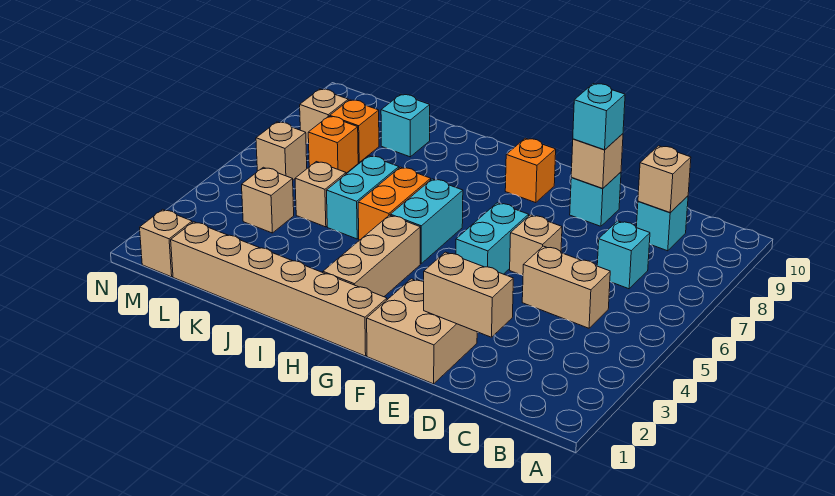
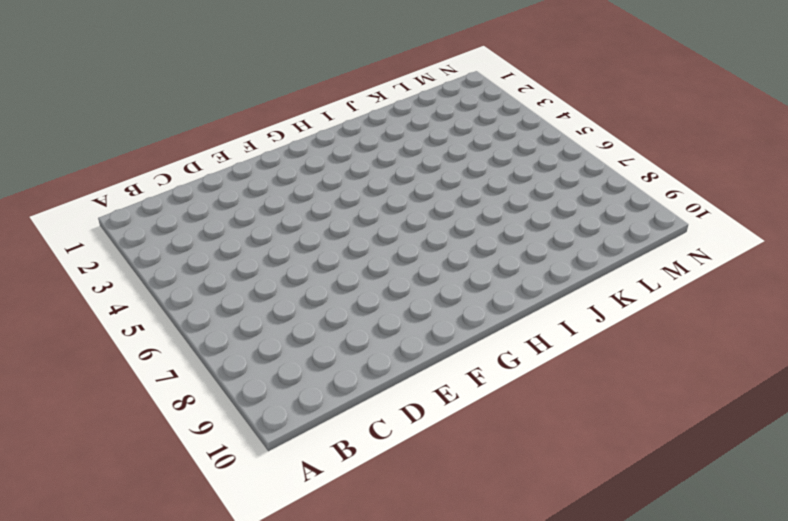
none -> tan 1x2 brick [522,246,610,328]
none -> cyan 1x1 brick [597,221,650,289]
none -> cyan 1x1 brick [636,196,688,251]

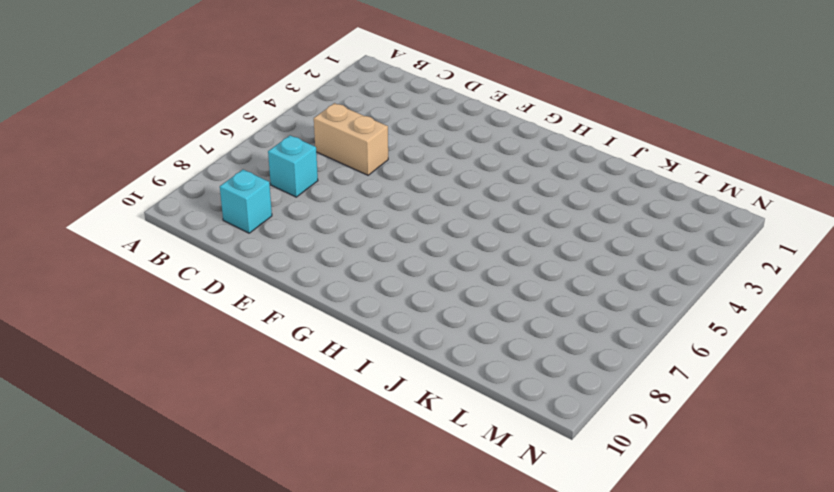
none -> tan 2x2 brick [367,279,477,384]
none -> tan 1x1 brick [510,215,562,276]
none -> cyan 1x1 brick [570,172,621,226]

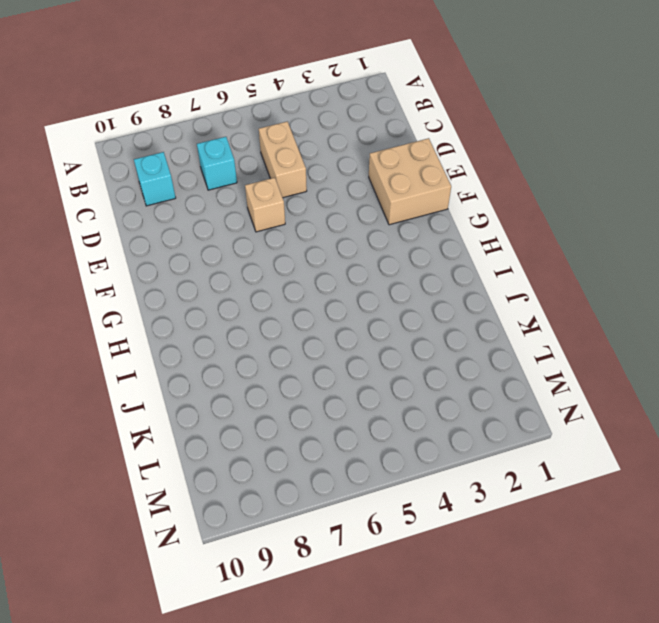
none -> cyan 1x1 brick [570,172,621,226]
none -> cyan 1x2 brick [456,203,529,274]
none -> tan 1x6 brick [171,222,387,356]

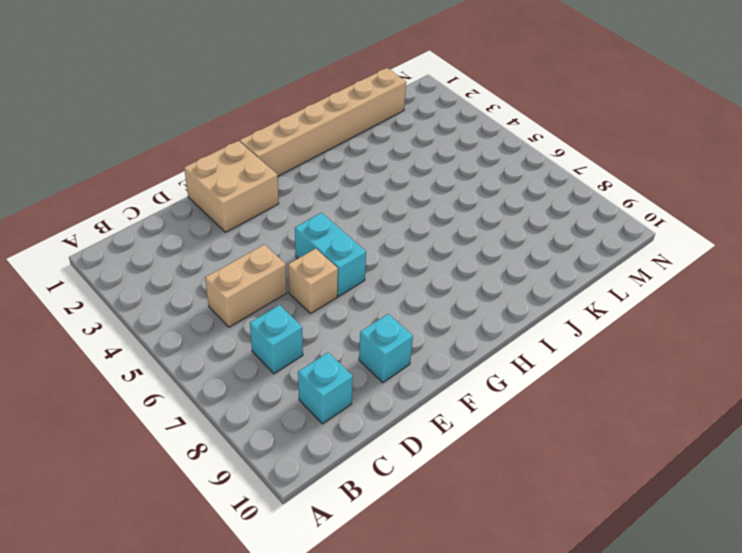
none -> orange 1x1 brick [505,138,556,203]
none -> tan 1x3 brick [323,215,420,297]
none -> cyan 1x2 brick [390,179,463,264]

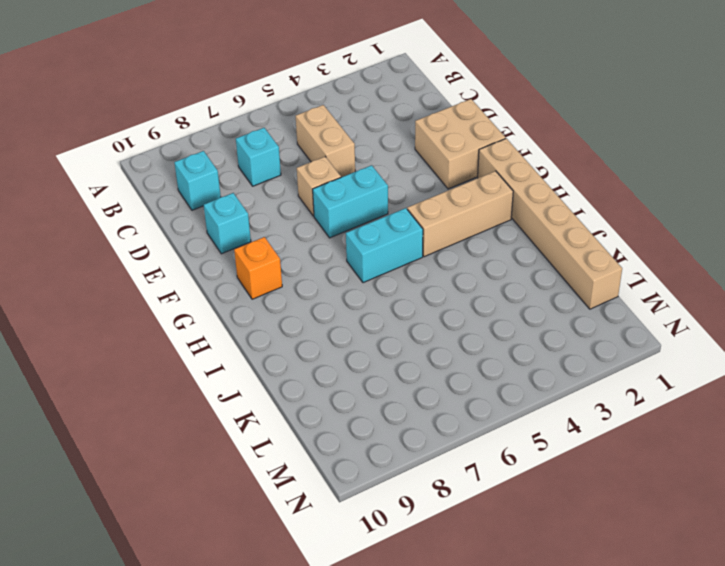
none -> orange 1x2 brick [358,167,431,240]
none -> cyan 1x2 brick [327,156,399,239]
none -> tan 1x1 brick [295,162,346,227]

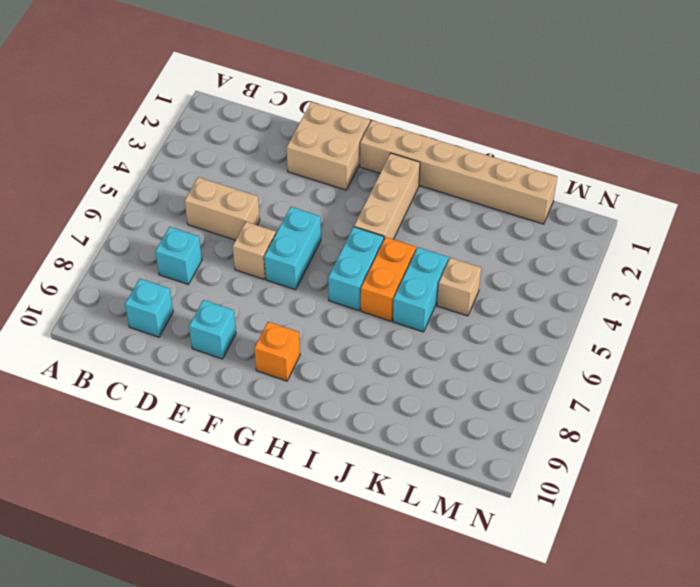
none -> cyan 1x1 brick [381,94,430,157]
none -> tan 1x1 brick [242,167,294,233]
none -> orange 1x1 brick [308,116,358,173]

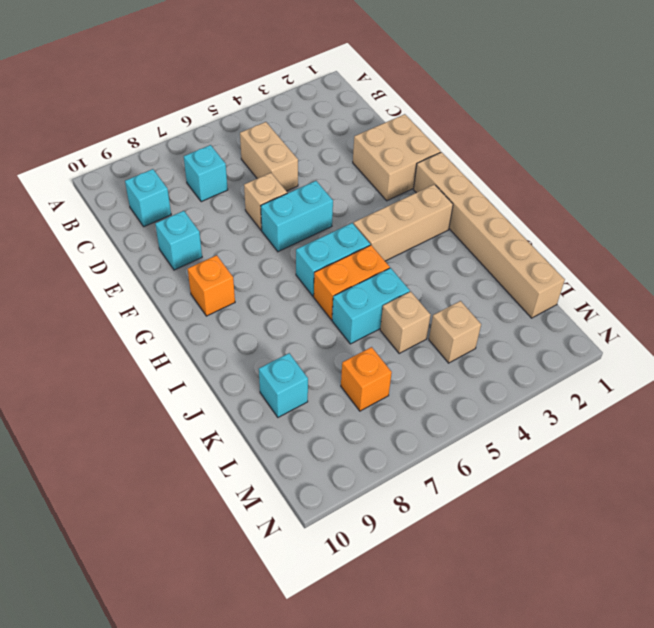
none -> orange 1x1 brick [330,100,379,162]
none -> tan 1x1 brick [140,209,192,277]
none -> tan 1x1 brick [256,122,307,180]

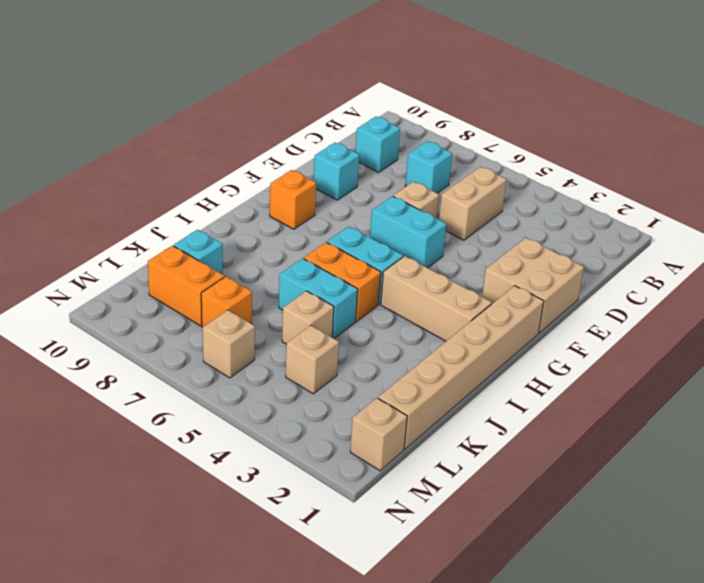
orange 1x2 brick [148,246,225,326] -> orange 1x1 brick [330,100,379,162]
none -> tan 1x1 brick [300,89,348,144]
none -> tan 1x1 brick [638,146,691,213]
none -> tan 1x2 brick [424,252,513,337]

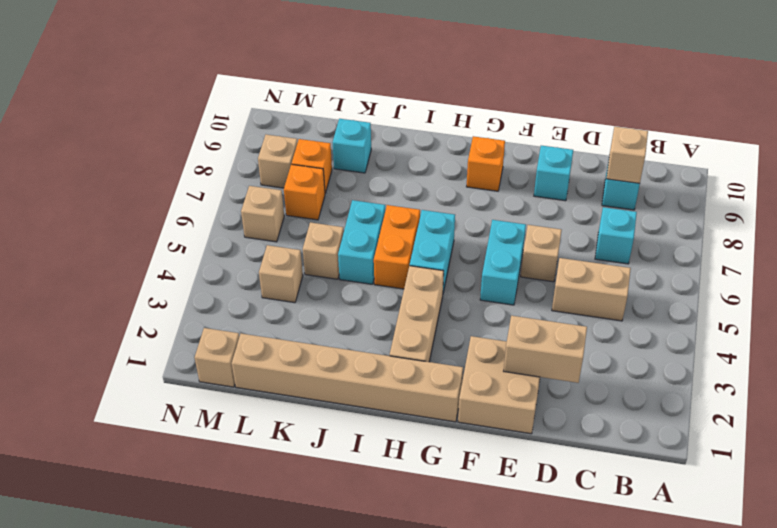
none -> tan 1x1 brick [571,134,623,188]
none -> cyan 1x1 brick [573,84,625,150]

